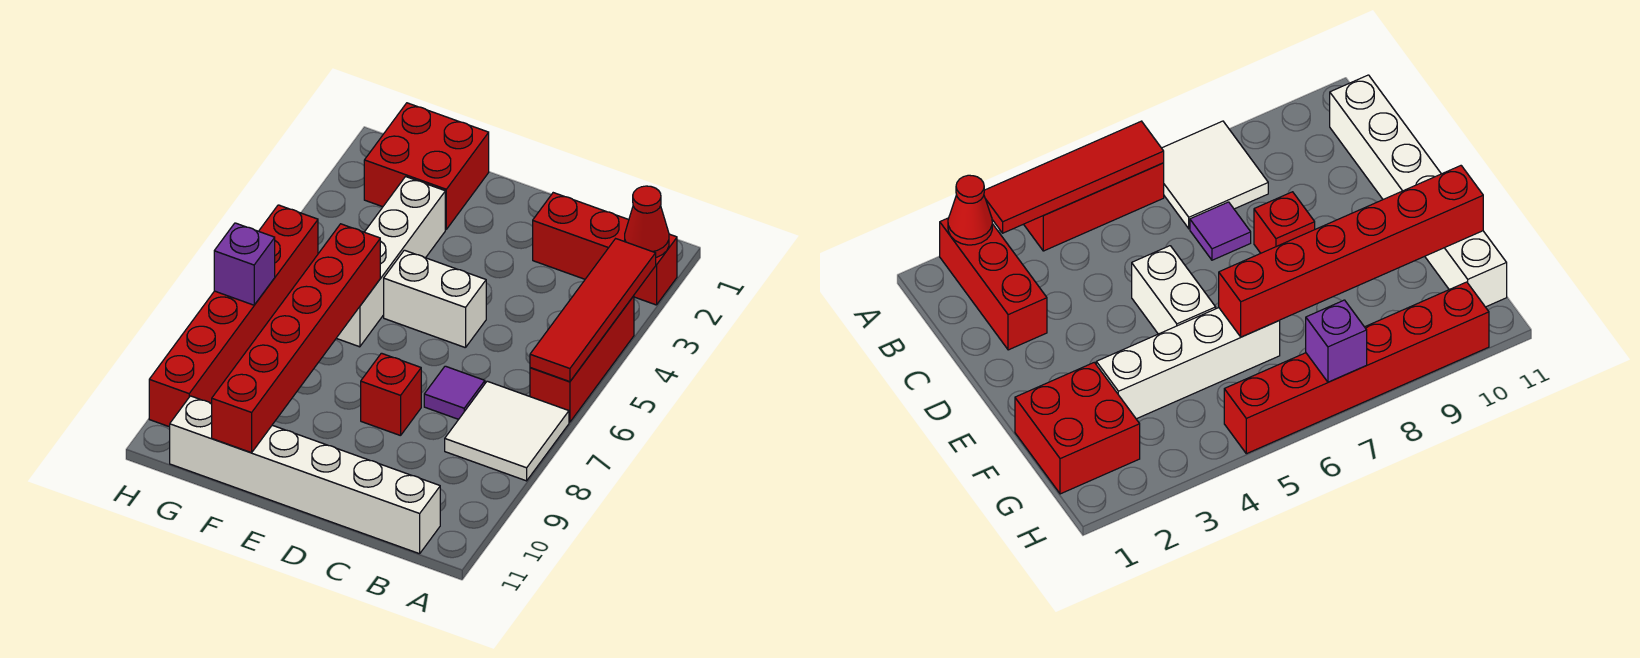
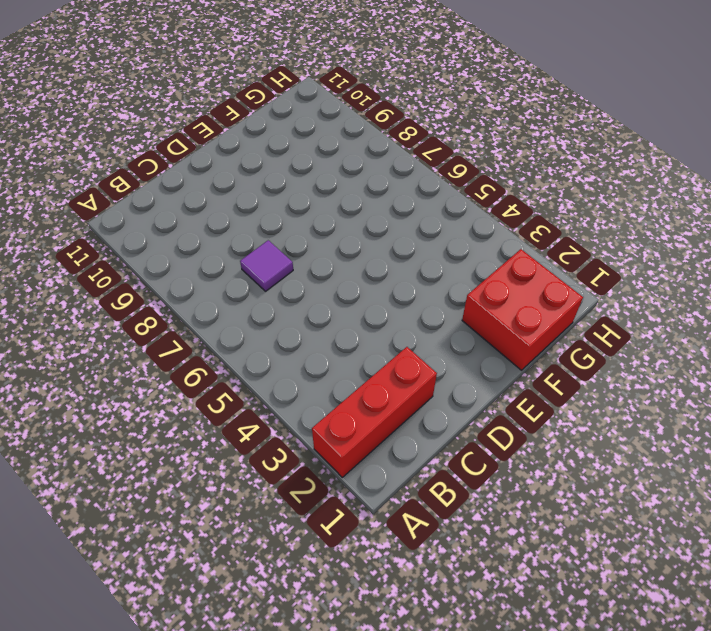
none -> red 1x3 brick [530,296,634,422]
none -> white 2x2 tile [445,381,569,481]
none -> white 1x6 brick [170,396,440,554]

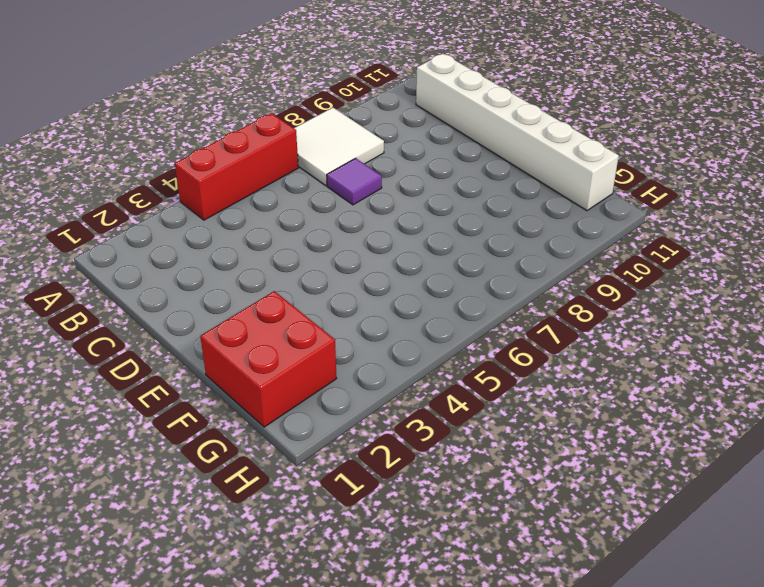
none -> red 1x3 brick [533,193,677,305]
none -> white 1x2 brick [384,250,486,348]
none -> red 1x1 brick [361,353,421,436]

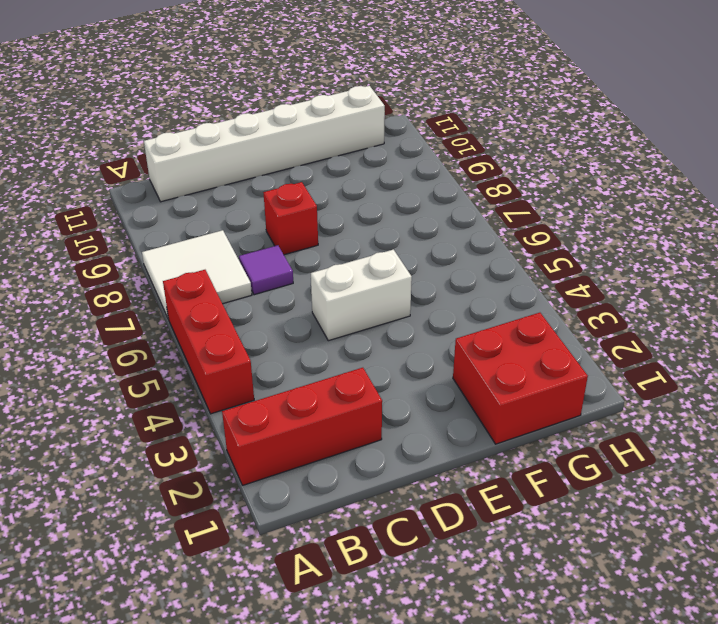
none -> white 1x4 brick [337,177,445,347]
none -> red 1x6 brick [149,205,318,427]
none -> red 1x1 cone [625,186,669,257]

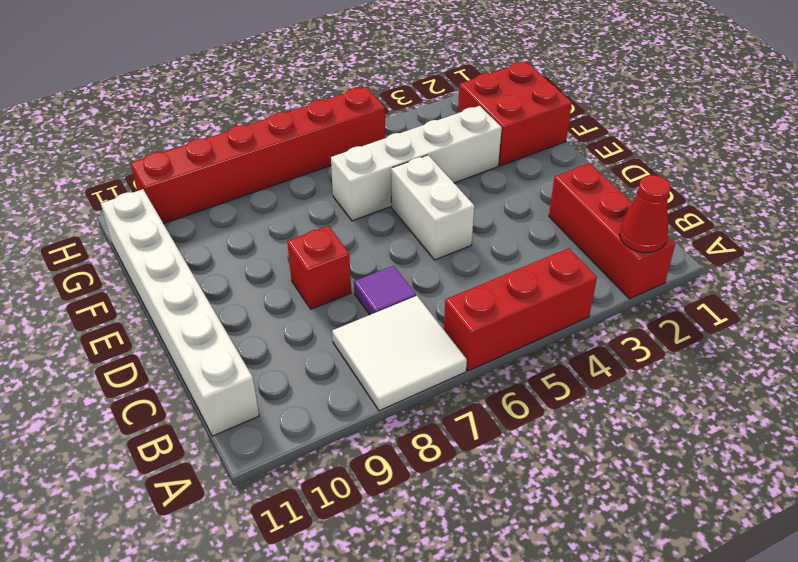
none -> red 1x4 tile [530,239,656,382]
none -> red 1x6 brick [212,224,380,453]
none -> purple 1x1 brick [214,223,275,305]

